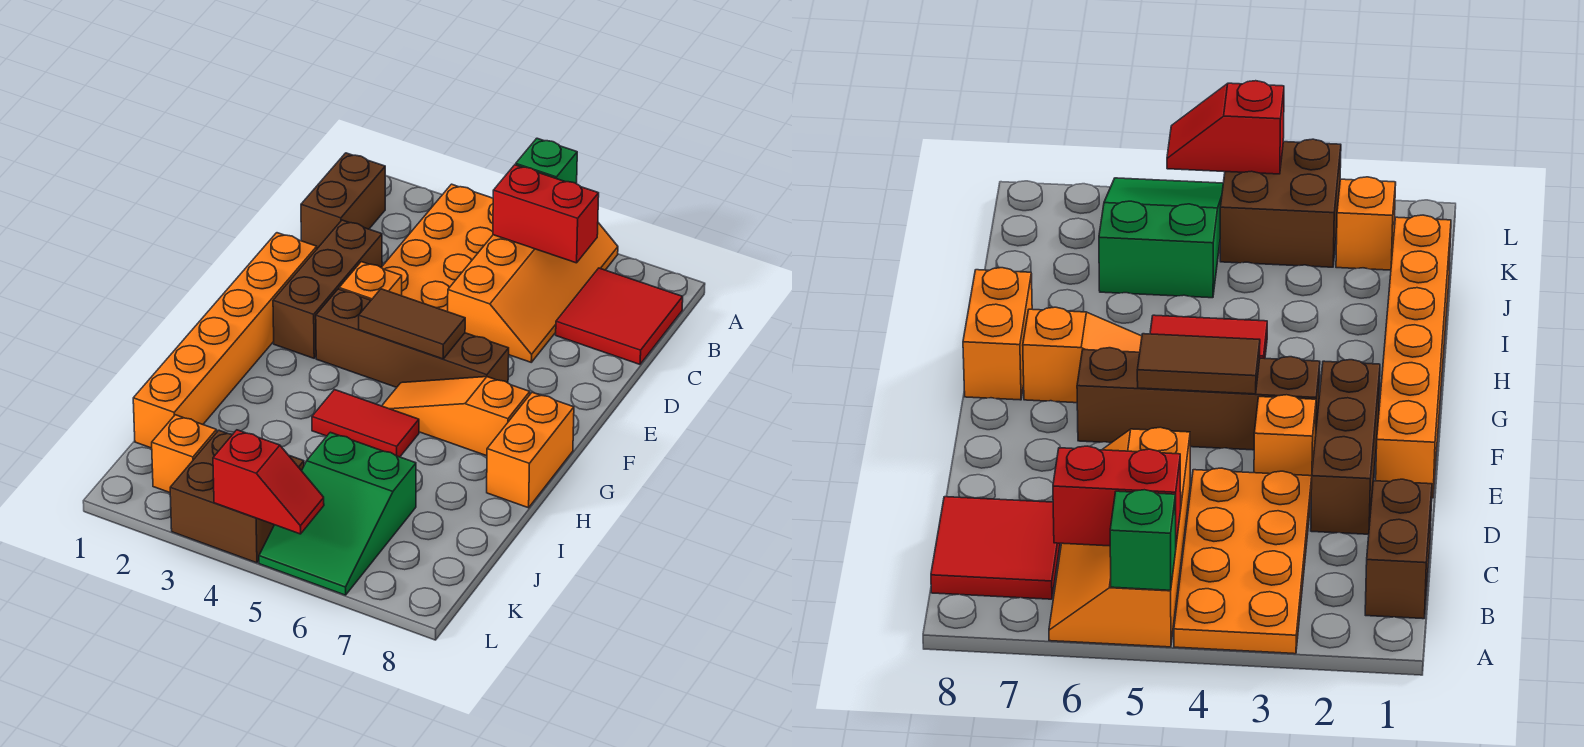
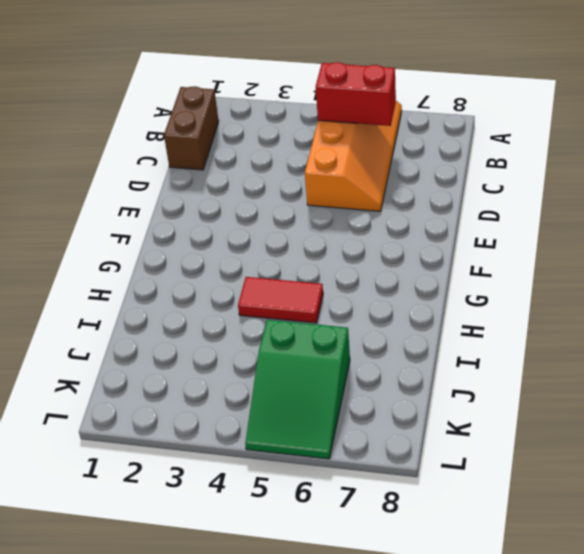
none -> orange 2x4 plate [381,184,493,312]
none -> red 2x2 tile [556,268,683,364]
none -> brown 1x3 brick [273,220,382,358]

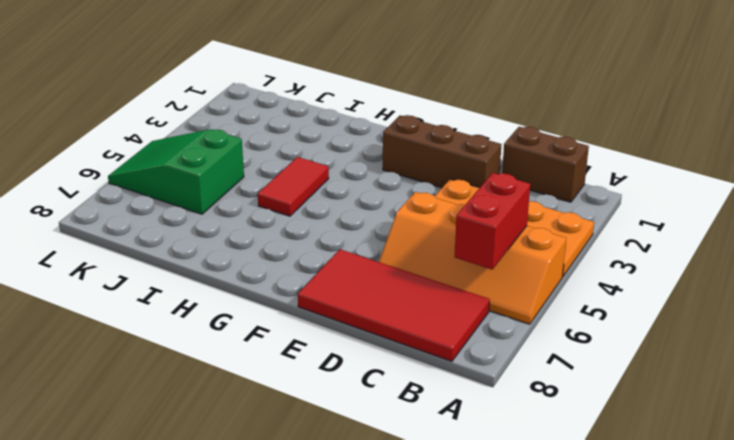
red 2x4 tile [298,249,490,361] -> red 2x2 tile [556,268,683,364]
none -> orange 1x6 brick [133,233,317,448]
none -> orange 1x1 brick [339,262,402,300]
none -> brown 1x4 brick [316,289,509,387]

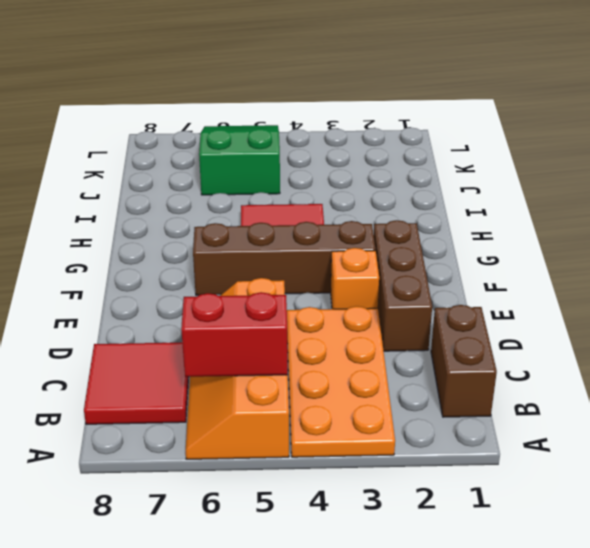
none -> orange 1x6 brick [133,233,317,448]
none -> orange 1x3 slope [382,377,530,456]
none -> orange 1x2 brick [487,392,574,508]

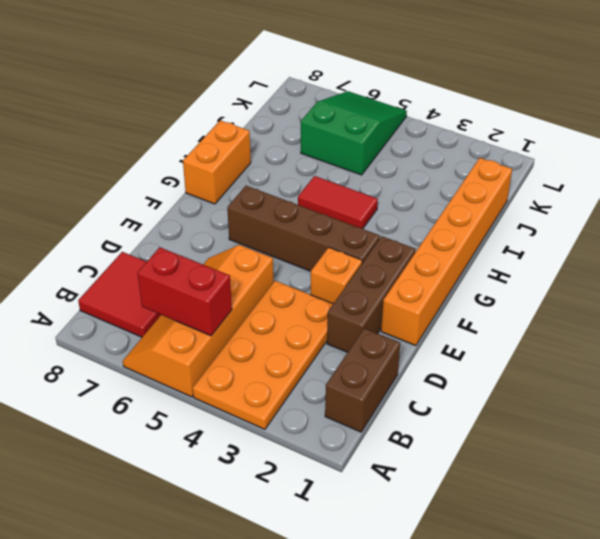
none -> orange 1x3 slope [382,377,530,456]
none -> orange 1x1 brick [152,415,217,493]
none -> brown 2x2 brick [170,430,304,563]

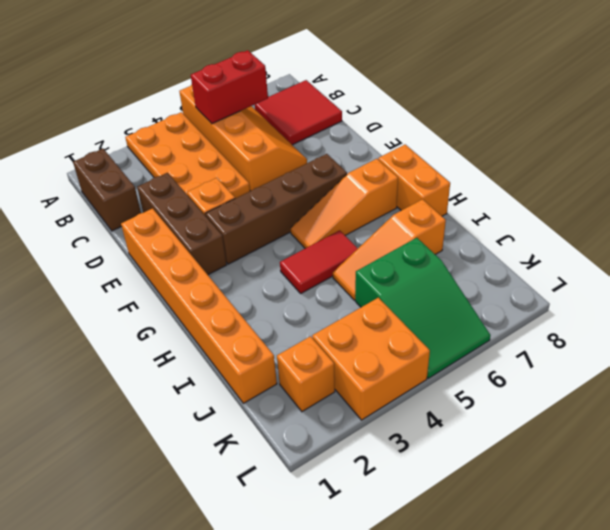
orange 1x3 slope [333,199,446,300] -> none
orange 2x2 brick [312,298,430,420] -> brown 2x2 brick [170,430,304,563]
none -> green 1x1 brick [516,138,577,184]
none -> brown 1x2 tile [359,289,465,359]
none -> red 1x2 slope [213,430,324,534]

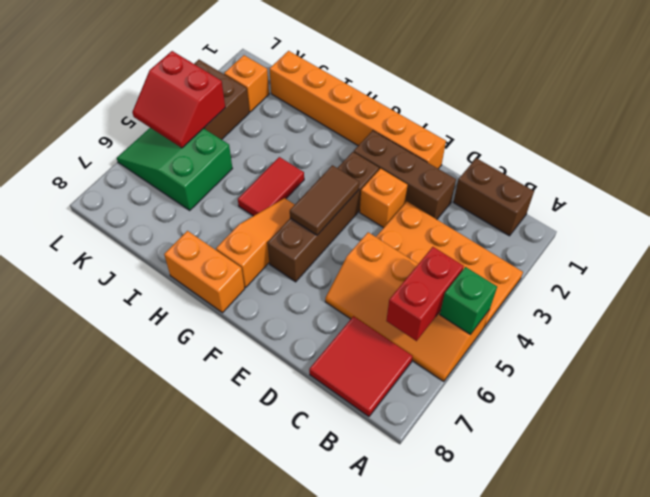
red 2x2 slope [132,51,225,148] -> red 1x2 slope [213,430,324,534]

